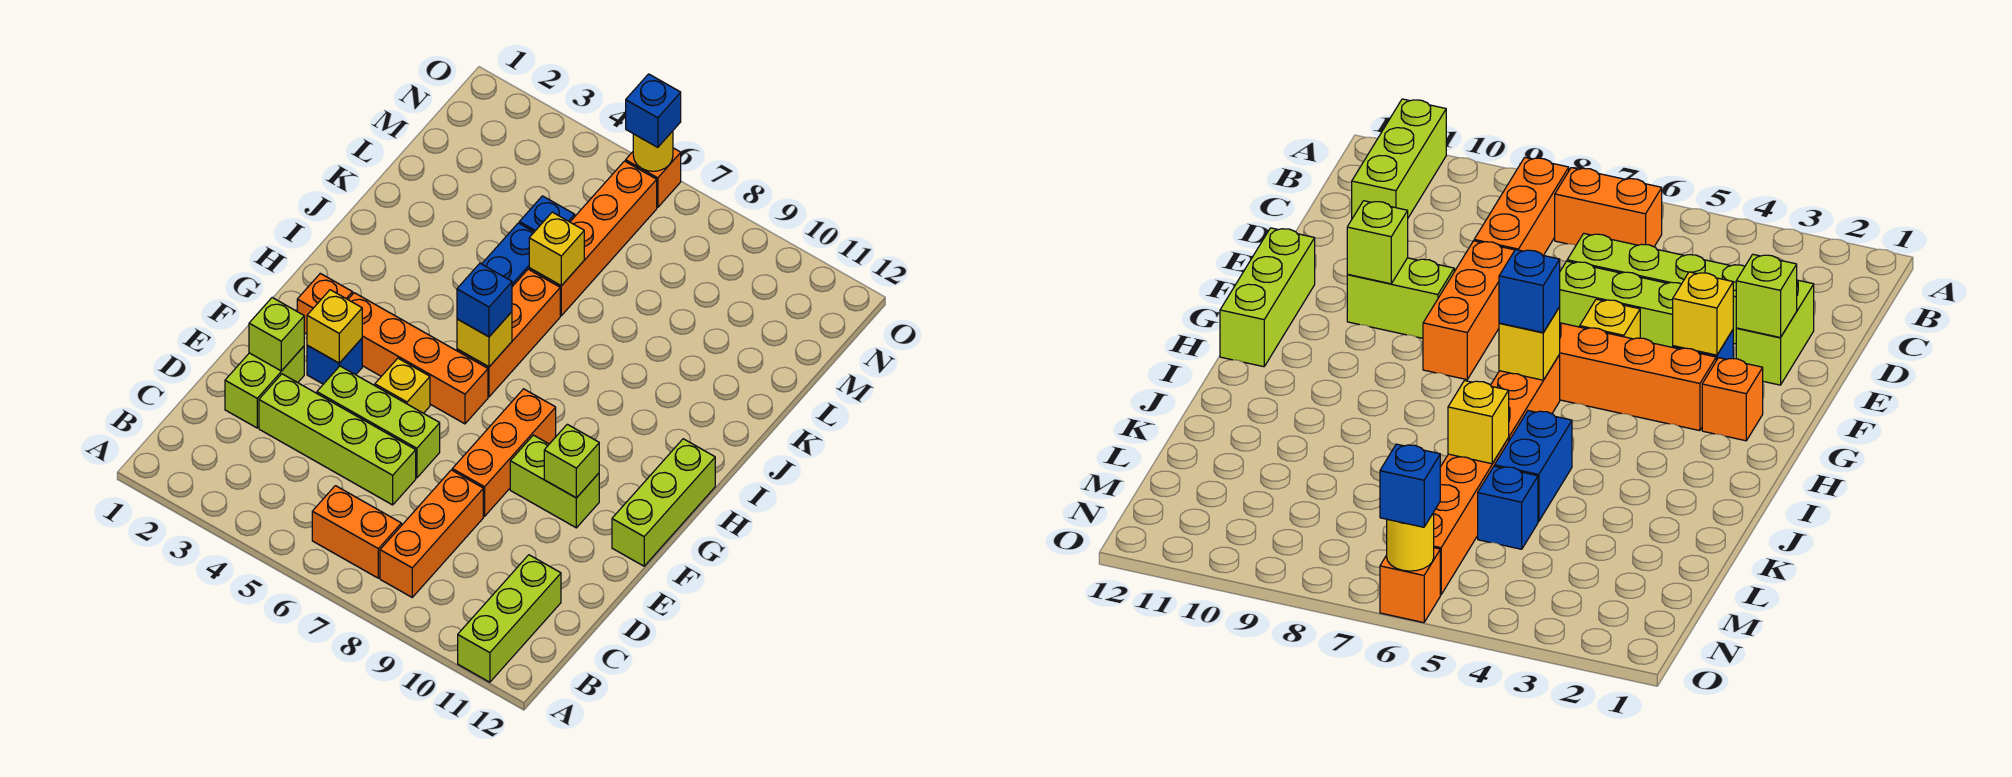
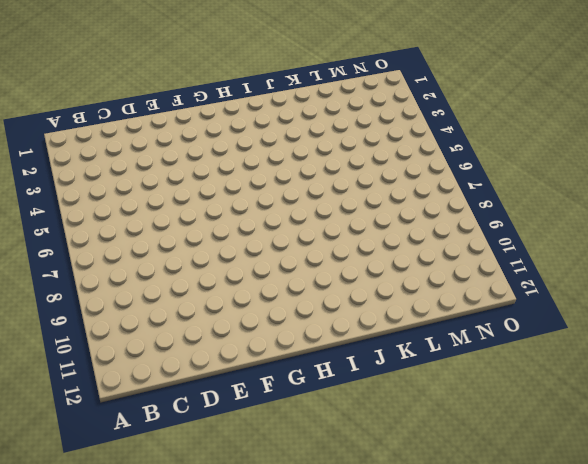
none -> lime 1x3 brick [458,555,561,682]
none -> orange 1x2 brick [312,486,401,578]
none -> orange 1x3 brick [380,470,483,597]

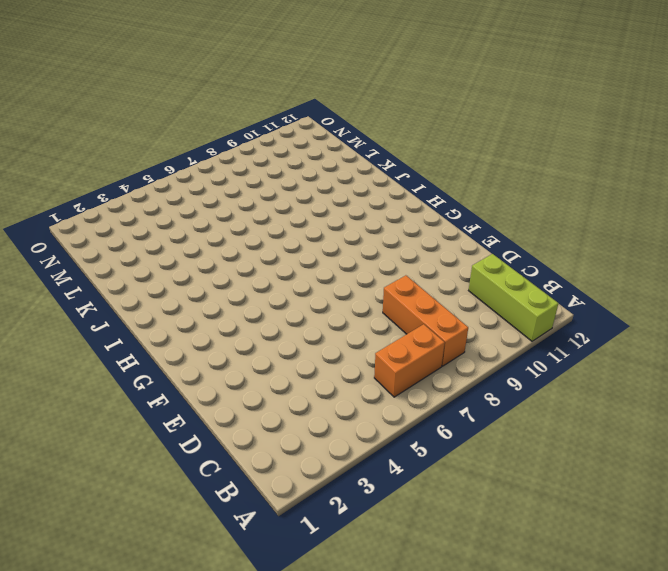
none -> lime 1x2 brick [225,346,304,428]
none -> lime 1x4 brick [259,374,416,505]
none -> lime 1x3 brick [317,366,440,478]

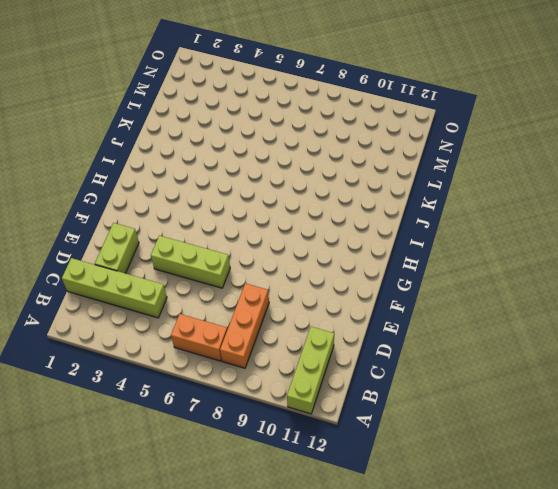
lime 1x4 brick [62,258,167,318] -> lime 1x4 brick moved to [259,374,416,505]
none -> orange 1x3 brick [452,389,556,516]
none -> blue 1x1 brick [307,339,362,384]
none -> yellow 1x1 brick [375,358,430,413]

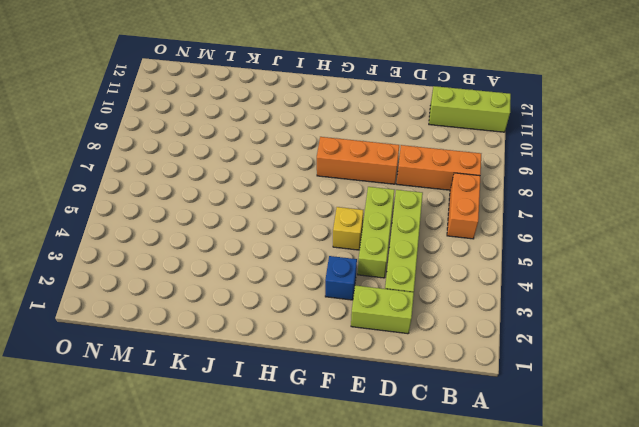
none -> lime 1x2 brick [510,435,599,528]
none -> lime 1x3 brick [612,439,715,566]
none -> orange 1x1 brick [297,273,353,334]

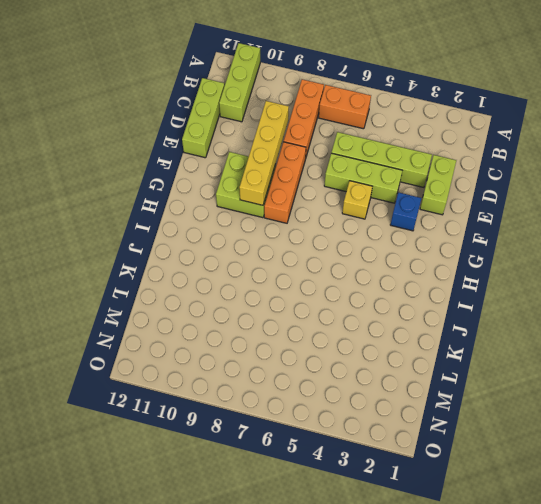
lime 1x3 brick [182,78,224,158] -> lime 1x3 brick moved to [612,439,715,566]
yellow 1x4 brick [239,101,289,205] -> none
lime 2x2 brick [216,152,276,218] -> lime 1x2 brick [510,435,599,528]
none -> orange 1x1 brick [297,273,353,334]
none -> orange 1x4 brick [348,293,488,424]
none -> orange 1x3 brick [457,269,560,397]

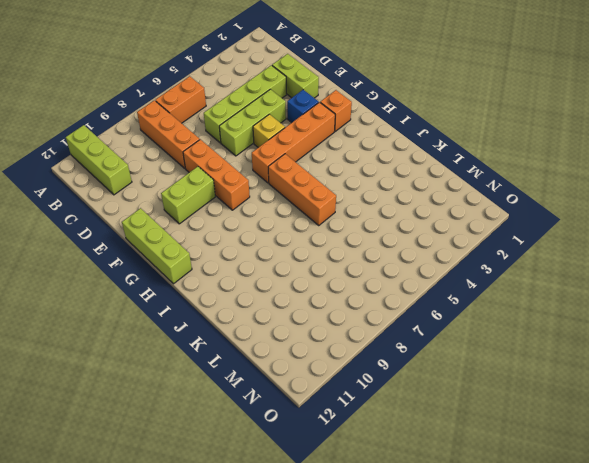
none -> blue 1x2 brick [482,223,534,287]
none -> orange 1x4 brick [529,161,657,316]
none -> blue 1x1 brick [519,196,575,232]

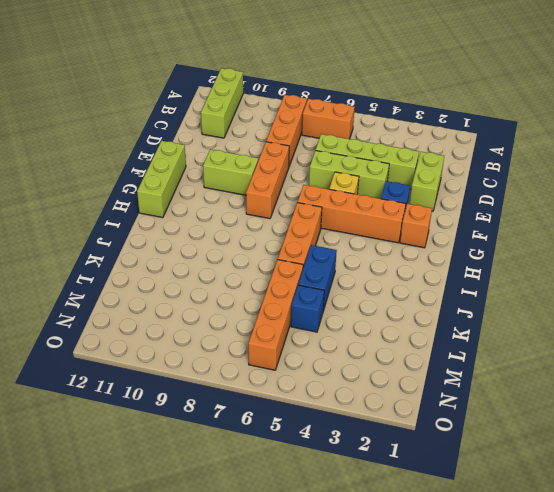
none -> orange 1x1 brick [626,148,681,208]
none -> lime 1x1 brick [249,298,304,371]
none -> yellow 1x1 brick [307,290,362,363]

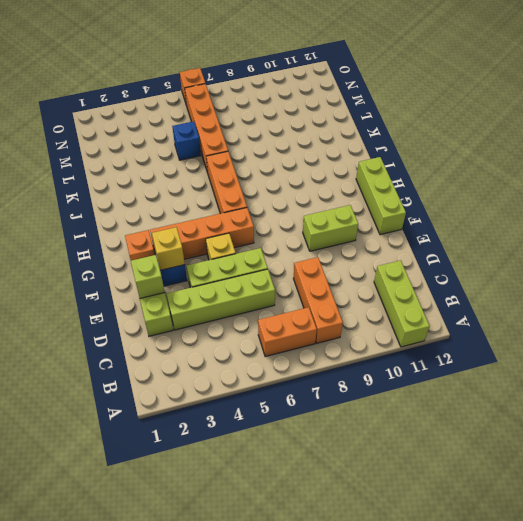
none -> orange 1x3 brick [452,389,556,516]
none -> blue 1x2 brick [482,223,534,287]
none -> lime 1x1 brick [544,424,599,498]

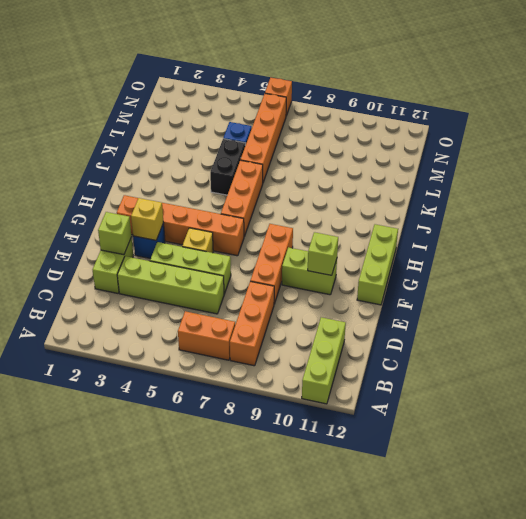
black 1x2 brick [210,139,245,195] -> blue 1x2 brick [482,223,534,287]
none -> yellow 1x1 brick [457,312,512,367]
none -> yellow 1x1 brick [529,212,584,286]
none -> yellow 1x1 round brick [633,131,673,171]

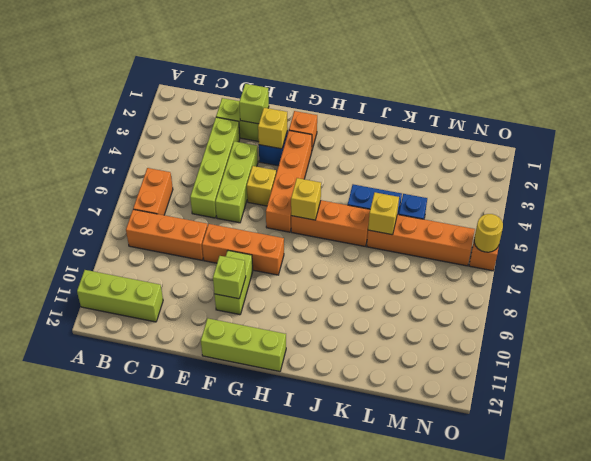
none -> blue 1x1 brick [457,263,512,337]
none -> blue 1x1 brick [626,74,681,147]

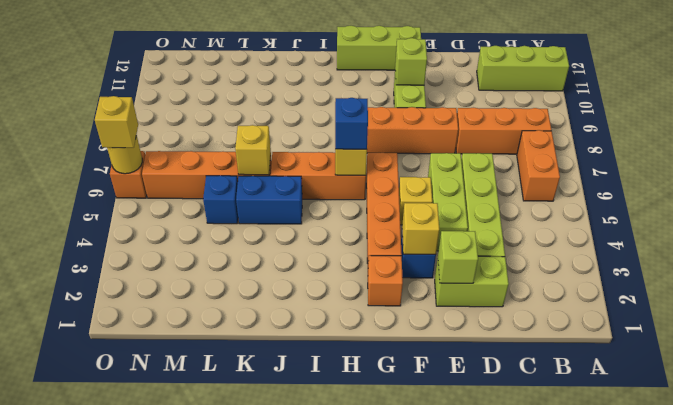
yellow 1x1 brick [95,96,138,148] -> blue 1x1 brick [626,74,681,147]

